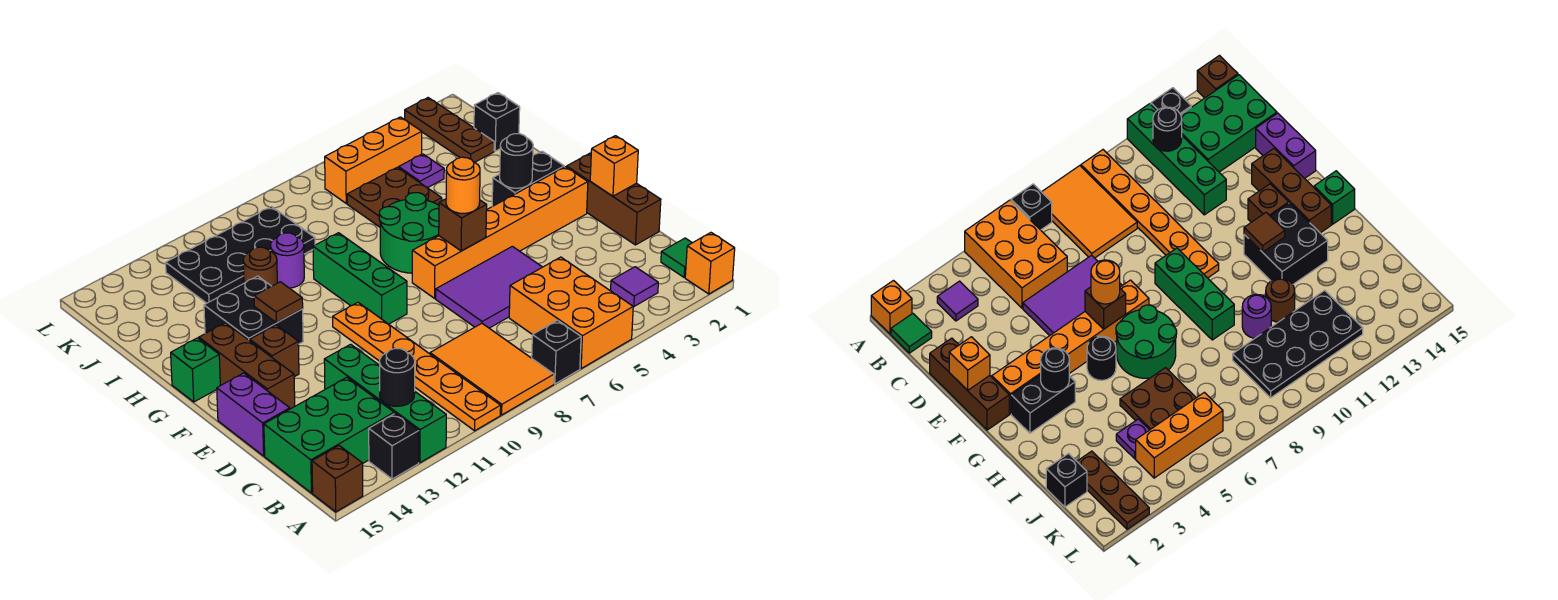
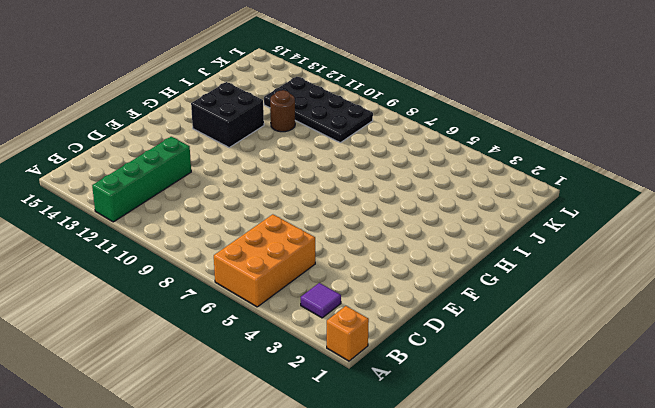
none -> black 1x1 brick [532,320,581,384]
none -> orange 2x3 tile [430,323,554,415]
none -> orange 1x6 plate [333,302,501,431]
none -> black 1x1 brick [369,413,419,479]

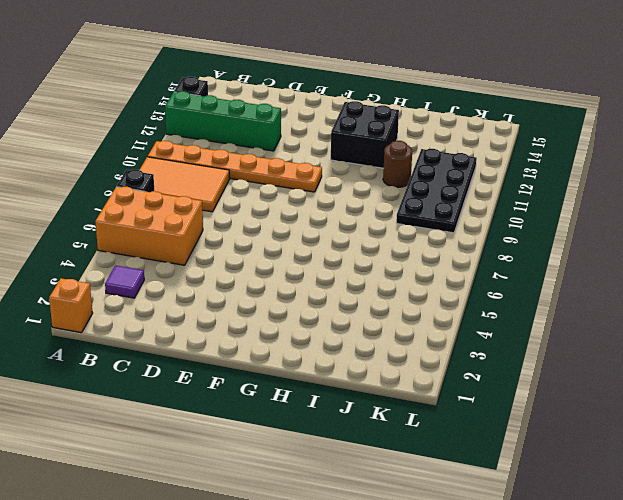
none -> brown 1x1 brick [312,446,363,512]
none -> green 1x1 tile [661,238,692,277]
none -> green 2x3 brick [264,377,394,493]
none -> brown 1x3 brick [567,153,661,245]

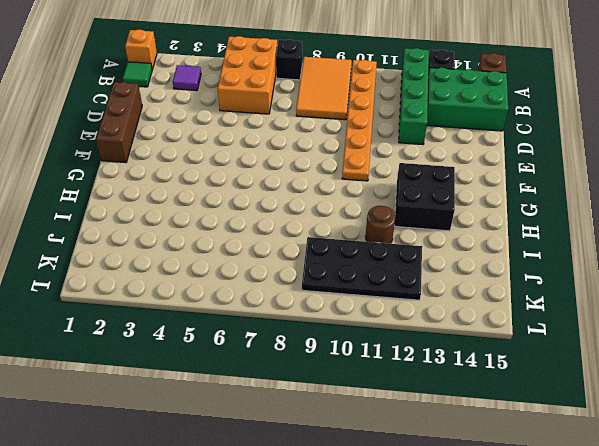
none -> purple 2x3 tile [436,246,542,328]
none -> purple 1x2 brick [217,373,290,456]
none -> brown 1x3 brick [199,323,295,409]
none -> orange 1x6 brick [412,167,588,298]

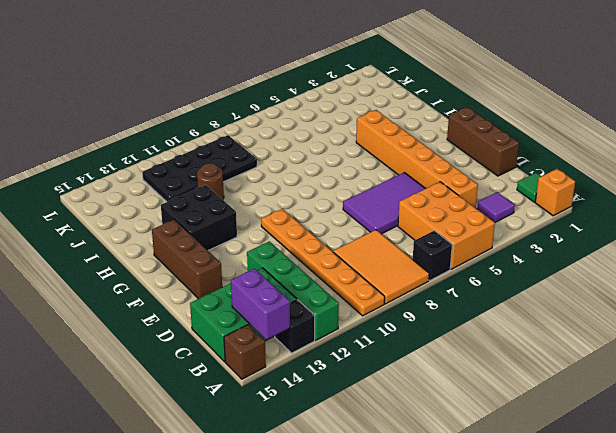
purple 1x2 brick [231,269,290,340] -> purple 1x2 brick moved to [217,373,290,456]
orange 1x6 brick [356,110,478,208] -> orange 1x6 brick turned to [412,167,588,298]
none -> green 1x3 brick [313,233,407,324]
none -> brown 1x1 brick [250,325,299,377]
none -> black 1x2 brick [492,151,564,206]
none -> black 1x1 round brick [1087,336,1116,380]

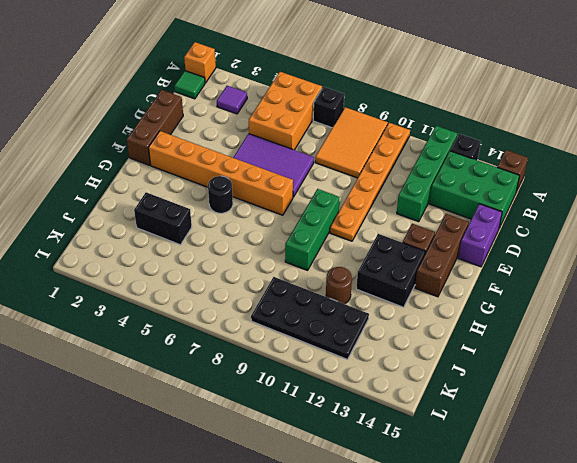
black 1x2 brick [134,192,192,245] -> black 1x2 brick moved to [492,151,564,206]
none -> green 2x2 round brick [379,193,439,273]
none -> green 1x1 brick [171,338,220,402]
none -> brown 2x2 plate [347,167,442,227]
none -> purple 1x1 round brick [270,233,304,288]

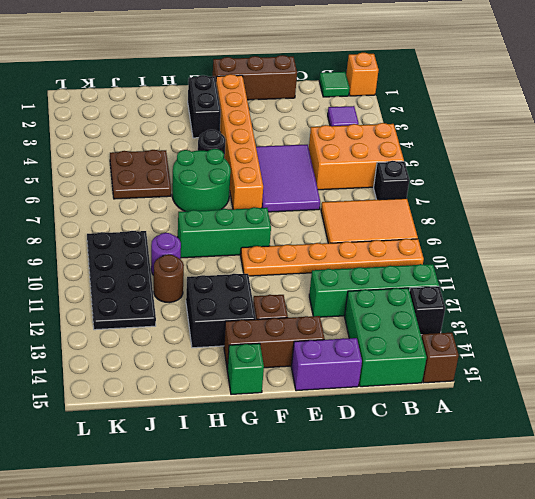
none -> black 1x1 brick [474,93,520,151]
none -> brown 1x3 plate [405,98,494,162]
none -> purple 1x1 plate [399,154,444,188]
none -> orange 1x3 brick [325,117,422,203]

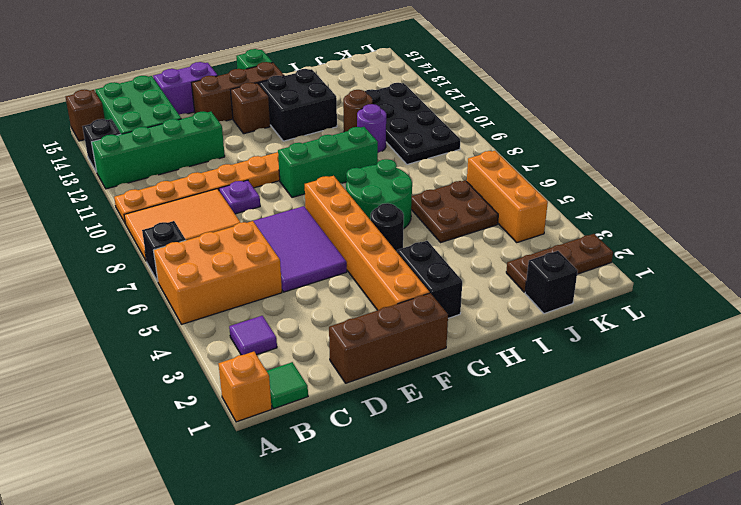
purple 1x1 plate [219,180,260,214] -> purple 1x1 plate moved to [399,154,444,188]
none -> black 1x1 round brick [380,348,415,406]
none -> orange 1x1 brick [590,136,638,196]
none -> brown 1x1 brick [439,199,487,251]
none -> black 1x1 round brick [500,134,533,188]

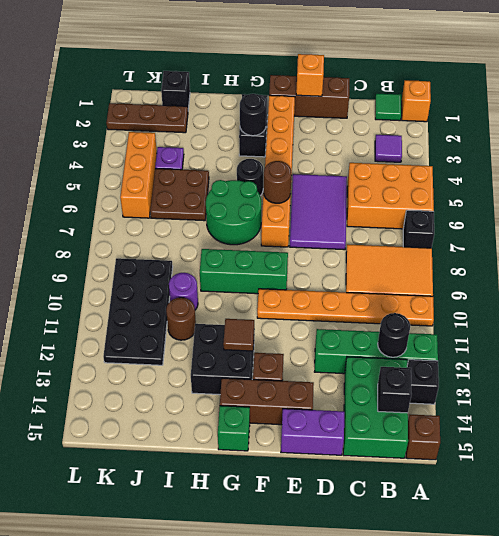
black 1x1 brick [378,367,412,413] -> none
brown 1x1 round brick [264,161,291,203] -> brown 1x1 brick [439,199,487,251]
none -> orange 1x1 round brick [446,157,480,213]

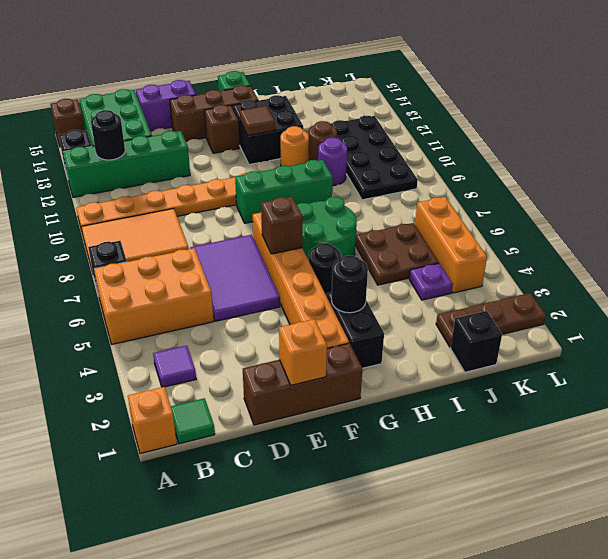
orange 1x1 round brick [280,126,309,166] -> orange 1x1 round brick moved to [446,157,480,213]

